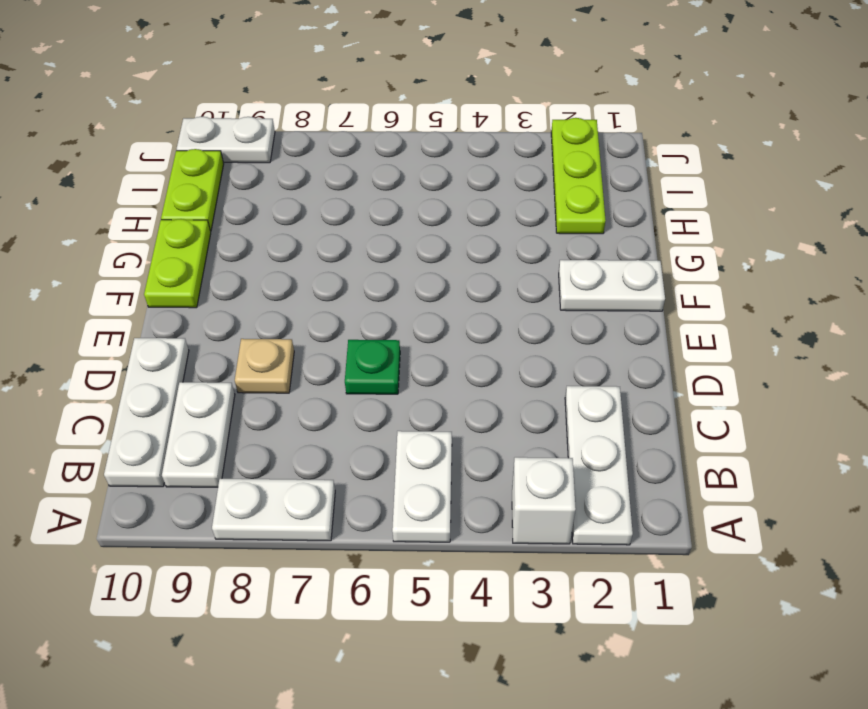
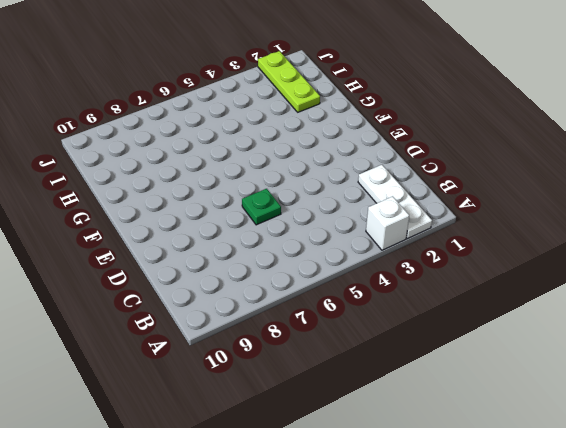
none -> white 1x2 plate [392,431,452,542]
none -> white 1x2 plate [212,479,335,541]
none -> white 1x2 plate [162,382,235,487]

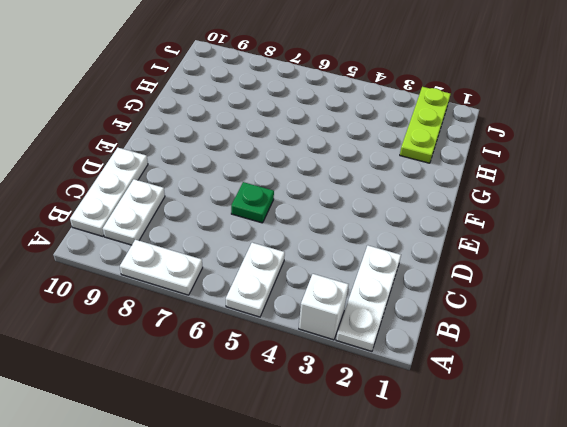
none -> tan 1x1 plate [235,339,294,393]
none -> white 1x2 plate [559,260,665,311]
none -> lime 1x2 plate [144,219,211,308]

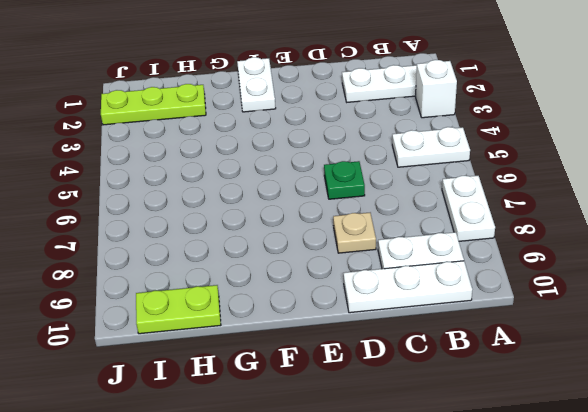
none -> lime 1x2 plate [144,219,211,308]
none -> white 1x2 plate [177,117,275,163]

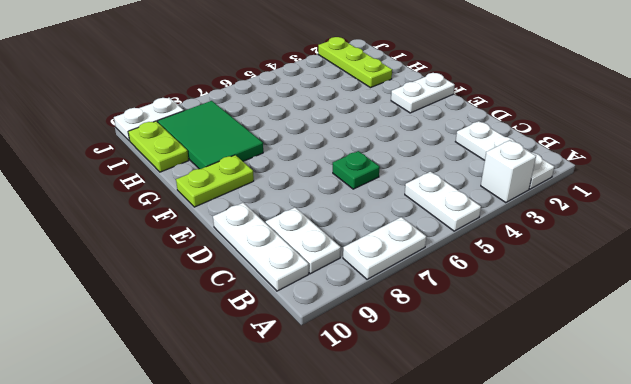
lime 1x2 plate [176,155,254,207] -> lime 1x2 plate turned to [144,219,211,308]
green 2x3 tile [158,101,263,169] -> none
none -> tan 1x1 plate [235,339,294,393]

